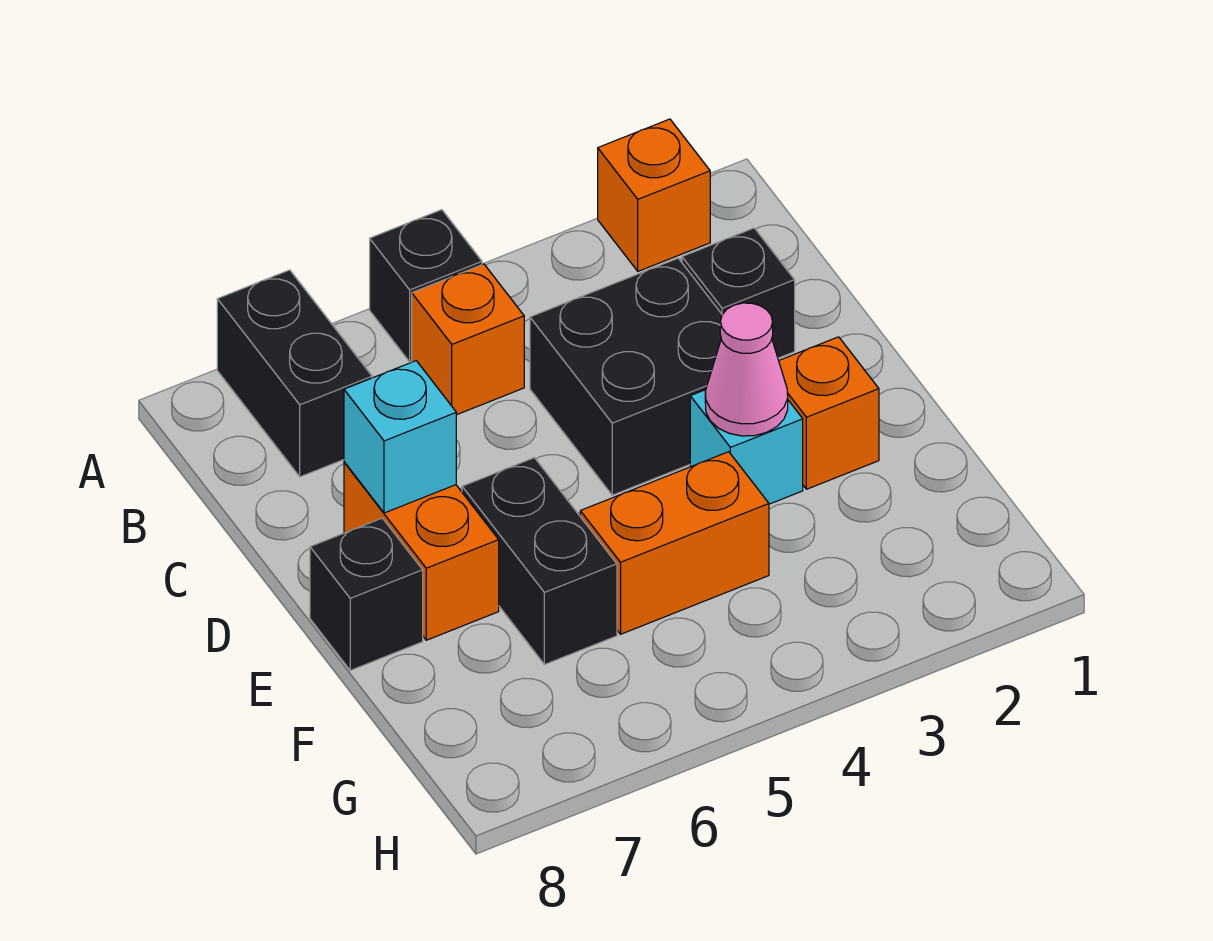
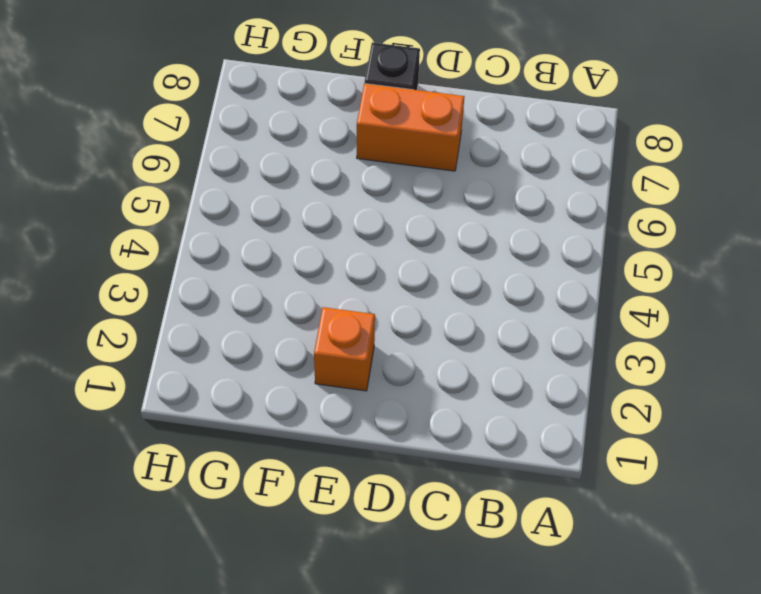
none -> orange 1x1 brick [598,119,710,271]
none -> black 1x1 brick [370,210,482,362]
none -> black 1x2 brick [217,270,372,477]

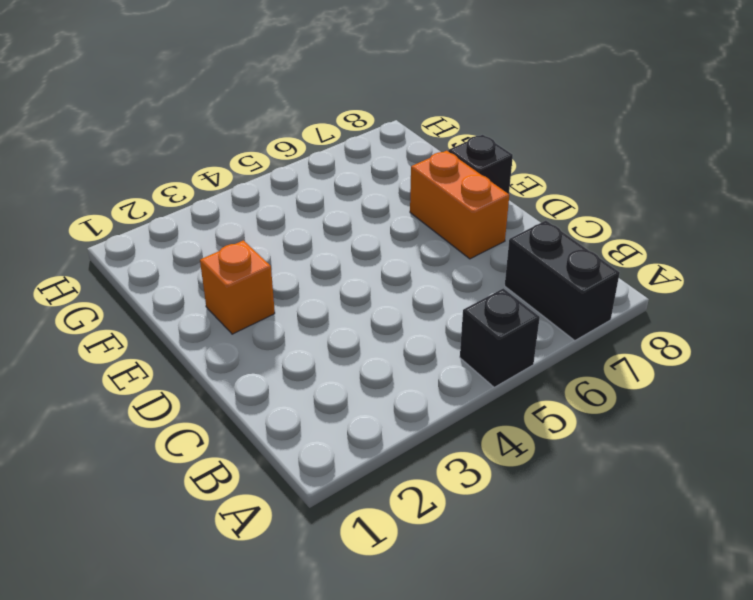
none -> orange 1x1 brick [598,119,710,271]
none -> orange 1x1 brick [412,264,524,415]
none -> black 1x1 brick [682,228,795,358]

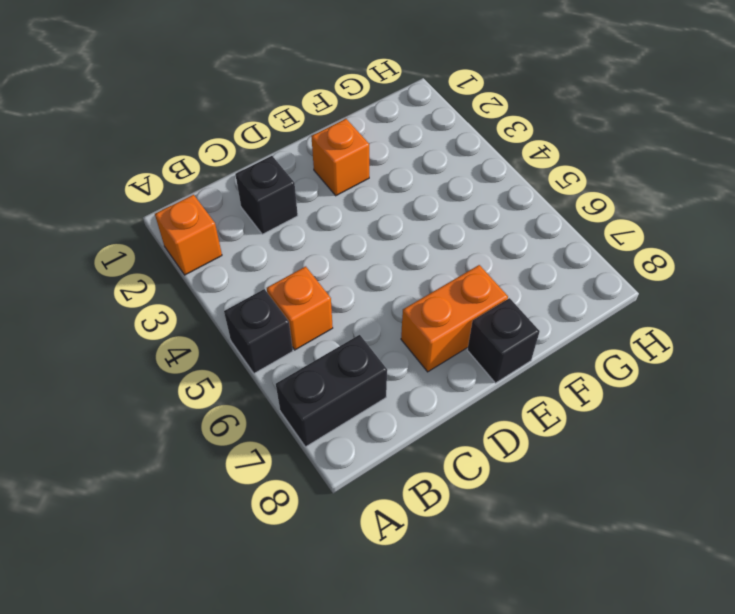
none -> black 2x2 brick [530,258,722,495]
none -> cyan 1x1 brick [690,390,803,504]
none -> black 1x2 brick [462,458,617,665]

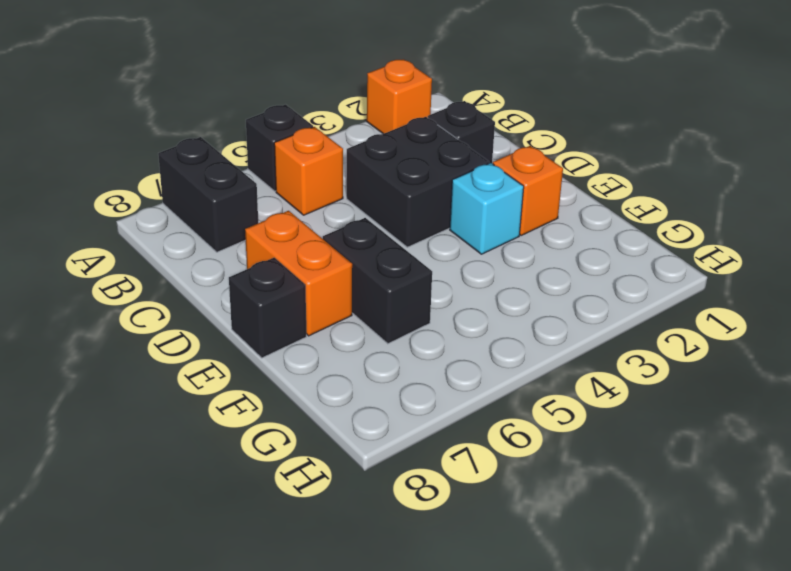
none -> orange 1x2 brick [580,452,769,634]
none -> cyan 1x1 brick [344,361,456,513]
none -> pink 1x1 cone [705,303,788,436]

